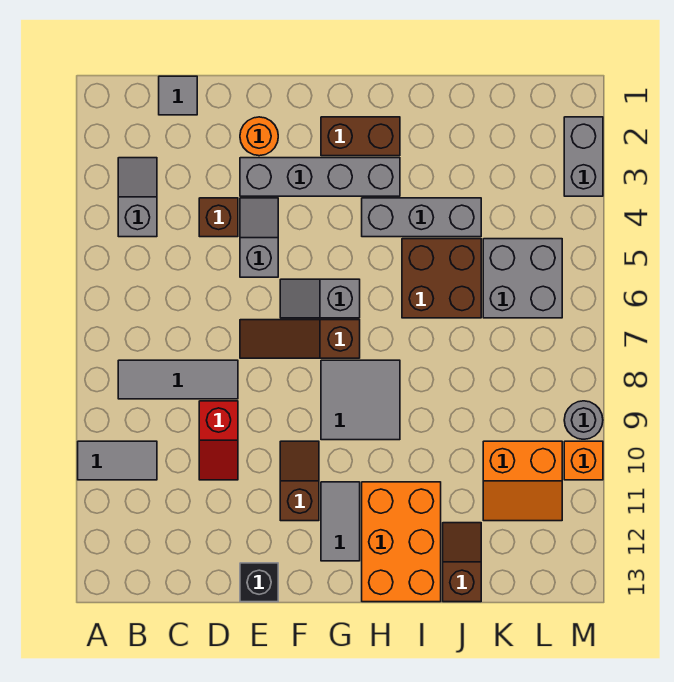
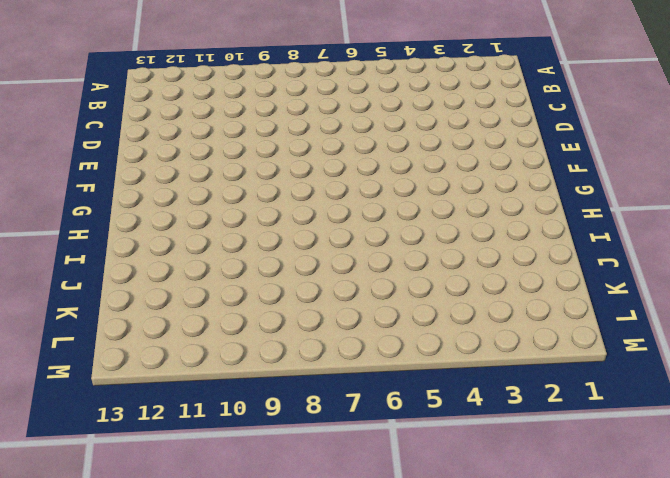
none -> grey 1x2 tile [78,441,157,480]
none -> grey 1x2 slope [118,158,157,237]
none -> grey 1x3 tile [118,360,238,399]

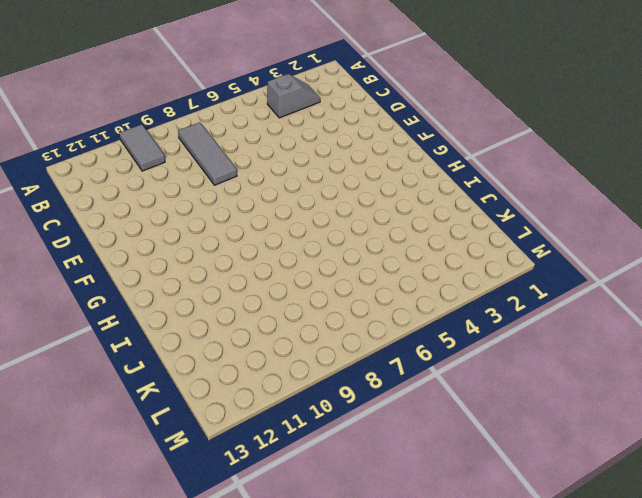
none -> grey 1x1 tile [159,76,197,115]
none -> brown 1x1 brick [199,198,238,237]
none -> red 1x2 slope [199,401,238,480]

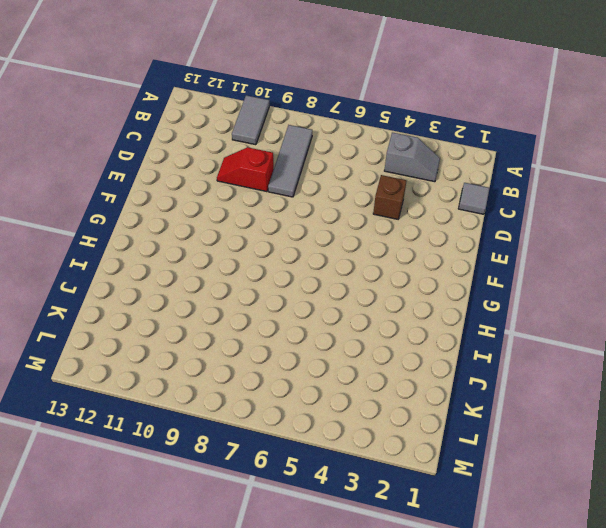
none -> orange 1x1 round brick [240,117,278,156]
none -> grey 1x4 brick [240,158,400,196]
none -> grey 1x2 slope [240,198,278,277]

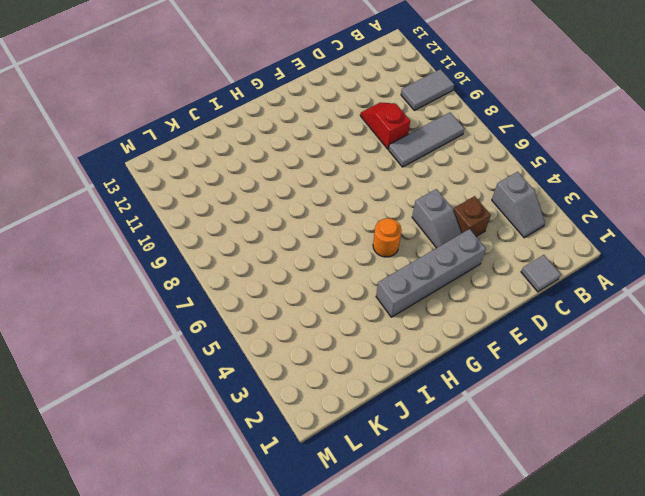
orange 1x1 round brick [373,218,402,257] -> orange 1x1 round brick moved to [240,117,278,156]
none -> brown 1x3 slope [240,320,360,358]
none -> black 1x1 brick [240,563,278,602]
none -> grey 1x2 slope [280,279,360,318]

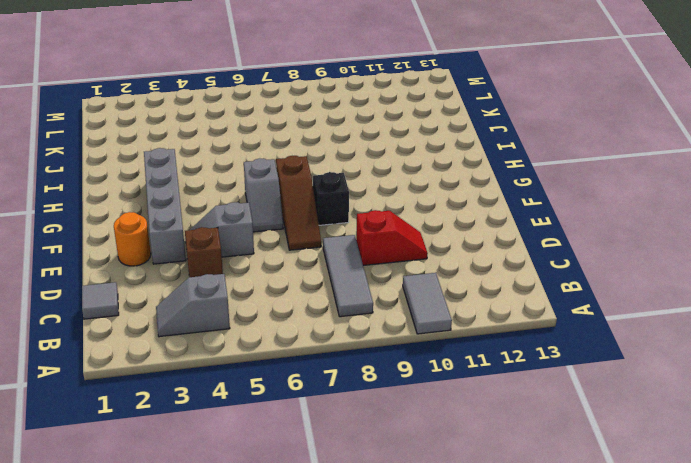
black 1x1 brick [313,172,349,225] -> black 1x1 brick moved to [240,563,278,602]
none -> brown 1x2 slope [280,441,319,521]
none -> brown 1x2 brick [321,117,400,156]
none -> grey 2x2 tile [321,360,400,440]

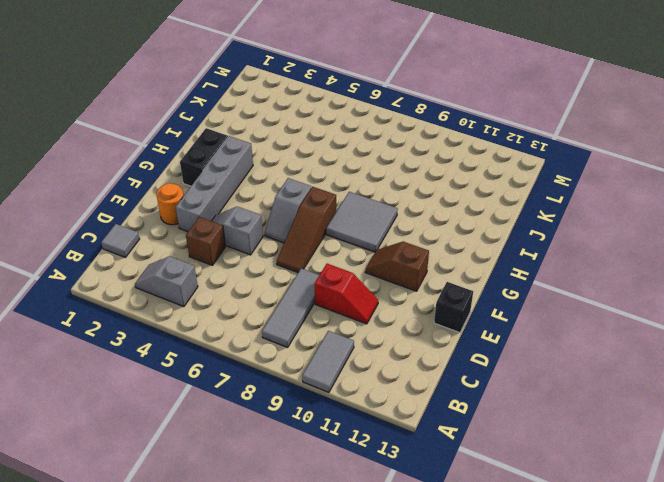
black 1x2 brick [180,128,228,186] -> brown 1x2 brick [321,117,400,156]
none -> grey 1x2 tile [321,482,360,561]
none -> grey 1x3 brick [362,198,481,237]
none -> orange 2x3 brick [362,482,441,602]

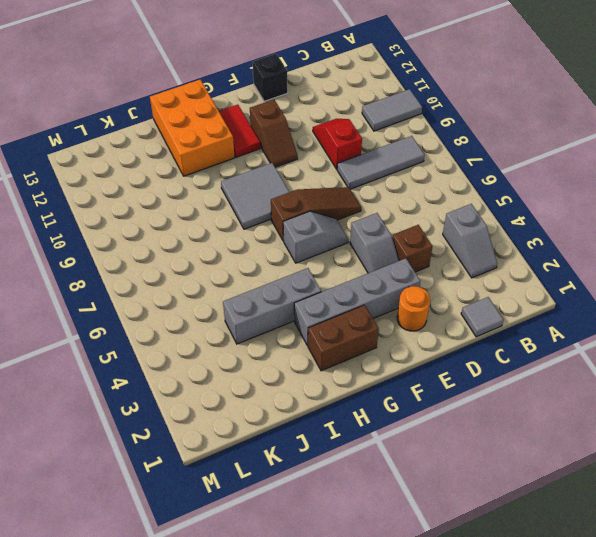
red 1x2 tile [219,105,260,157] -> grey 1x2 tile [321,482,360,561]
none -> brown 2x2 brick [402,239,481,318]
none -> brown 1x2 slope [443,523,481,602]
none -> grey 2x2 brick [483,239,562,318]

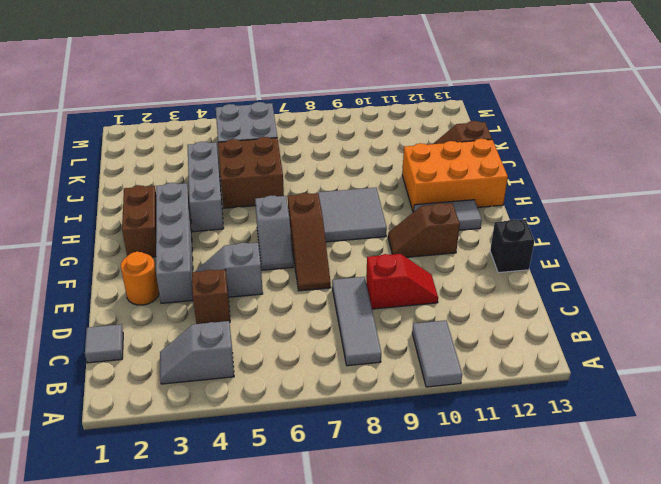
none -> orange 2x2 slope [483,441,562,521]
none -> grey 1x2 brick [564,117,603,196]
none -> grey 1x1 round brick [564,401,603,439]

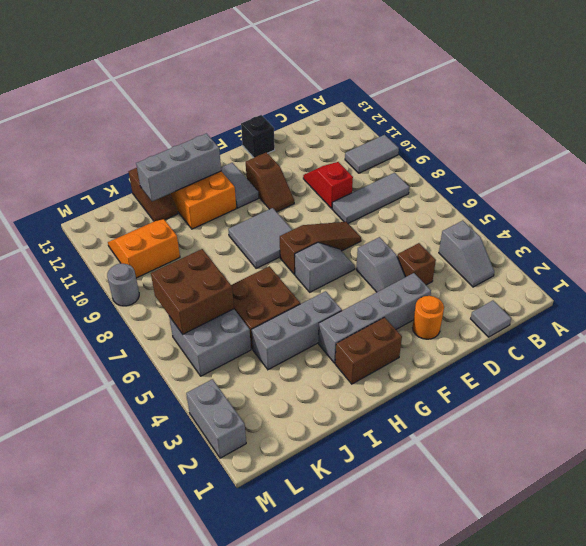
grey 1x3 brick [136,133,221,201] -> none
brown 2x2 brick [151,249,234,334] -> none
none -> orange 1x1 brick [564,441,603,480]

